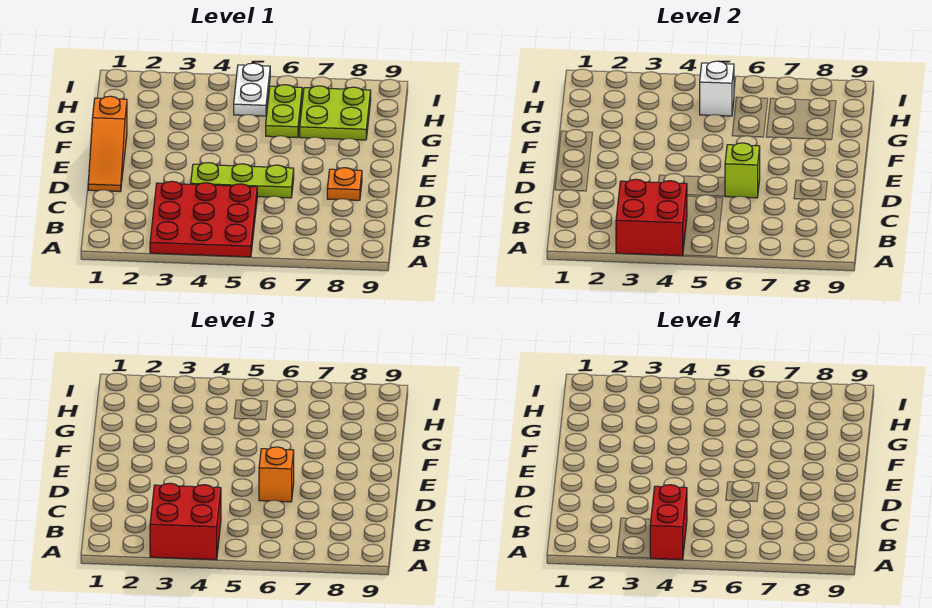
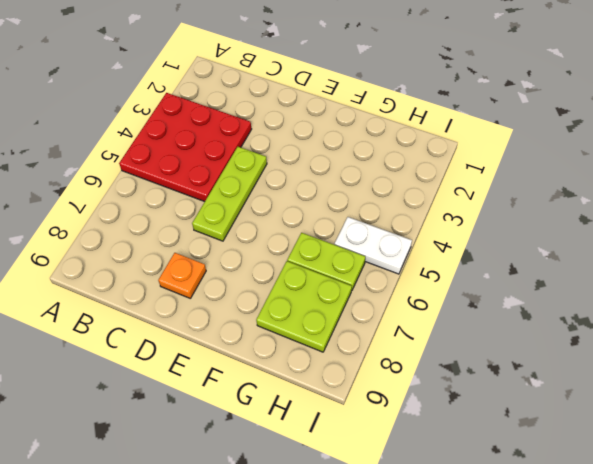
none -> orange 1x3 slope [88,96,127,191]
none -> red 2x2 brick [616,179,687,256]
none -> lime 1x1 brick [725,143,760,198]

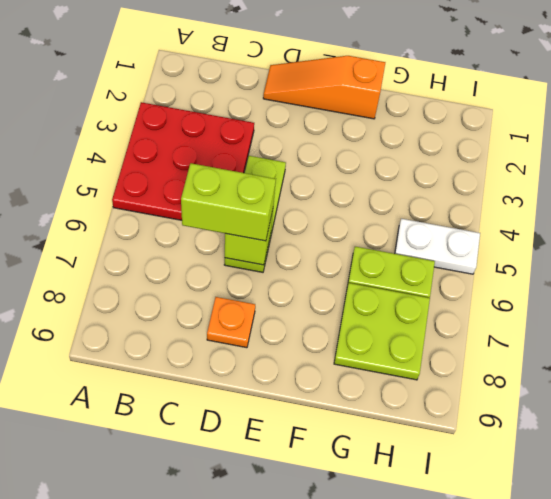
lime 1x2 brick [181,163,276,241] -> orange 1x1 brick [259,447,294,502]
none -> red 2x2 brick [616,179,687,256]
none -> white 1x1 brick [700,61,734,116]
none -> red 2x2 brick [150,483,221,560]

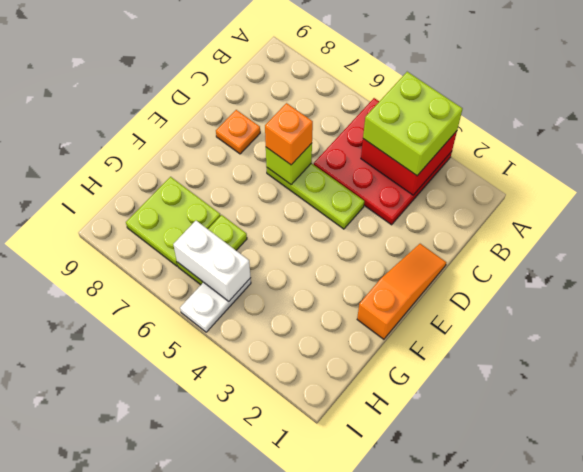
lime 2x2 brick [363,72,463,175] -> red 2x2 brick [150,483,221,560]
white 1x2 brick [173,221,251,301] -> white 1x1 brick [700,61,734,116]
none -> red 1x2 brick [650,485,687,560]

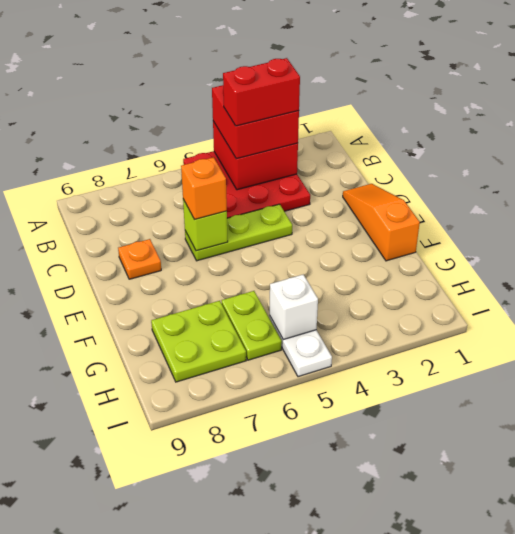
red 1x2 brick [223,58,300,126] -> red 1x2 brick turned to [650,485,687,560]

